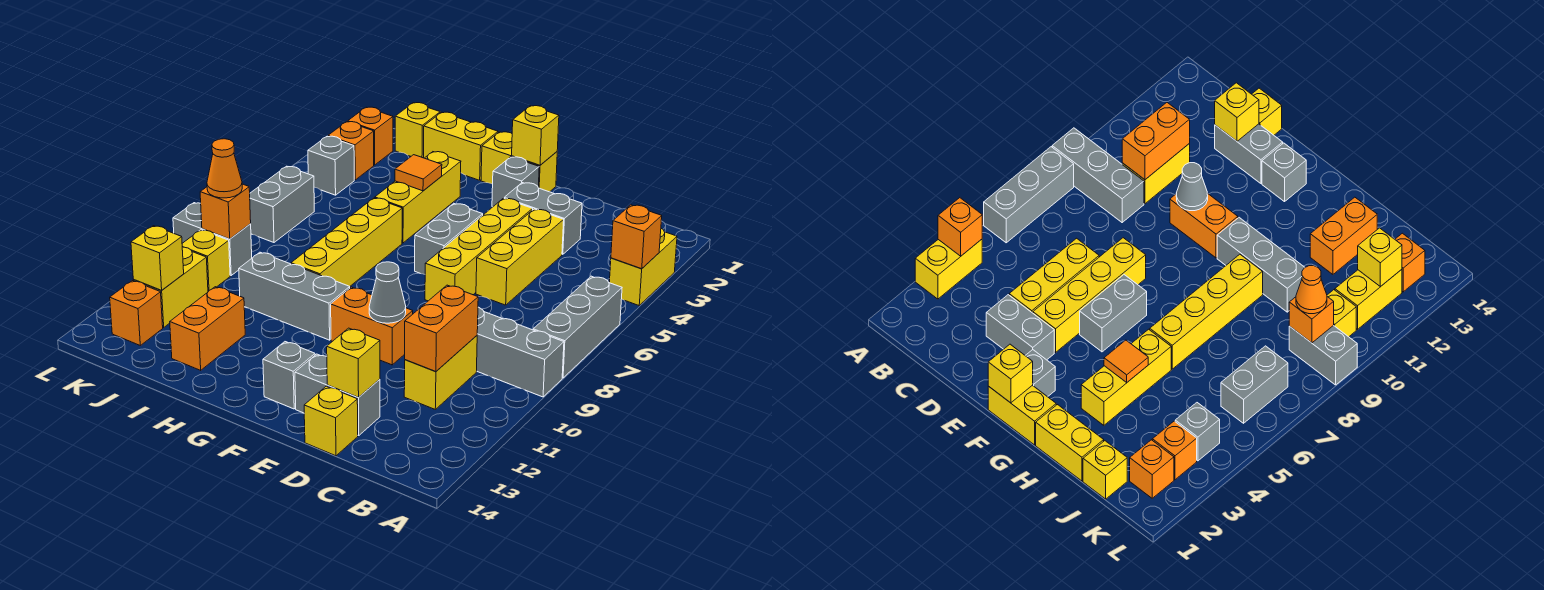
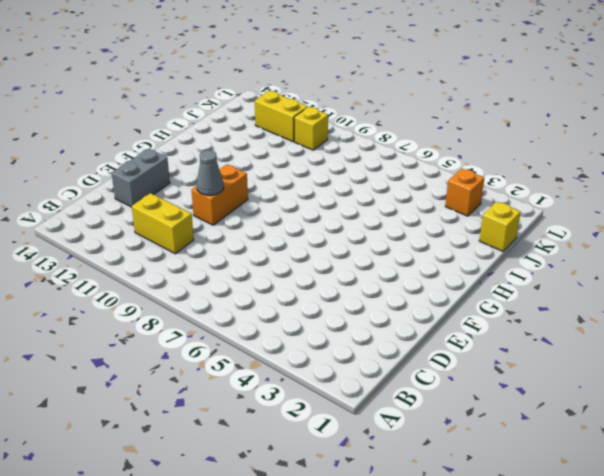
none -> yellow 1x2 brick [609,229,677,305]
none -> grey 1x3 brick [533,276,622,378]
none -> grey 1x3 brick [477,307,564,397]
none -> grey 1x2 brick [504,183,582,254]

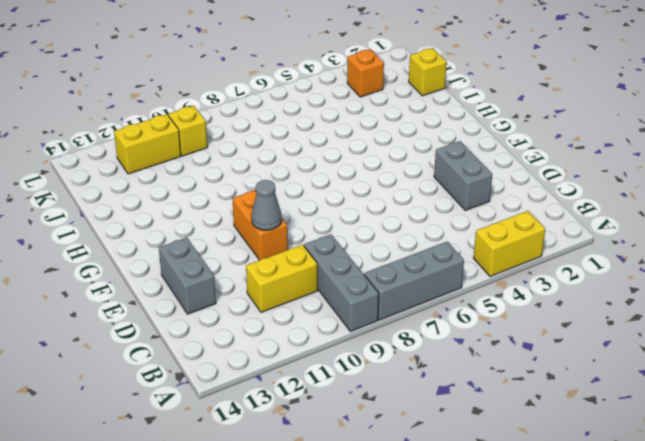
none -> yellow 1x3 brick [476,209,564,305]
none -> yellow 1x1 brick [304,386,358,456]
none -> yellow 1x4 brick [425,198,533,301]
none -> yellow 1x2 brick [481,132,557,192]

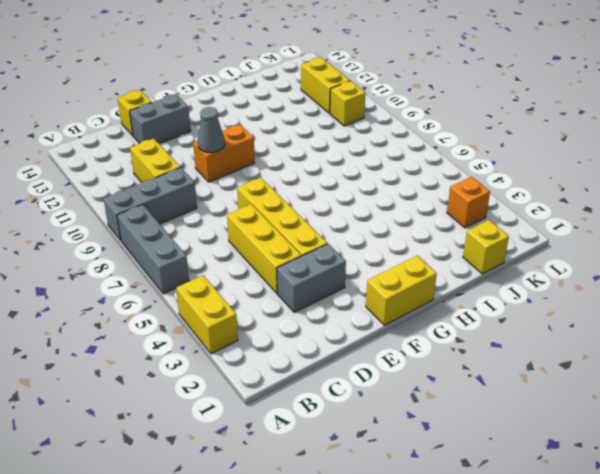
none -> grey 1x1 brick [492,157,539,207]
none -> grey 1x2 brick [415,203,483,274]
none -> grey 1x1 brick [263,342,315,409]
none -> grey 1x3 brick [239,252,350,340]

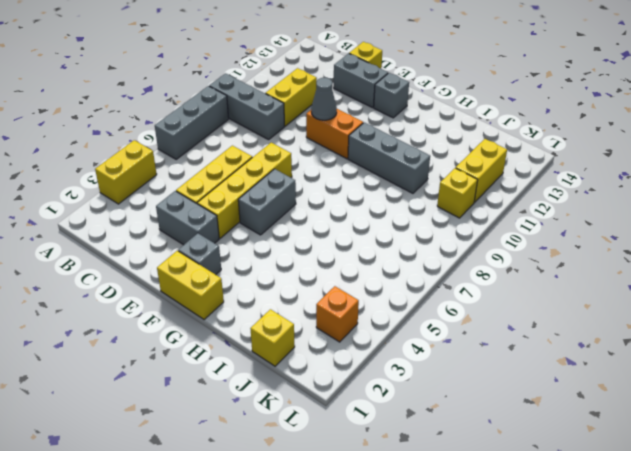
none -> yellow 1x2 brick [424,112,498,180]
none -> yellow 1x3 brick [375,152,461,243]
none -> yellow 1x4 brick [291,198,402,287]
none -> orange 1x2 brick [170,287,245,370]

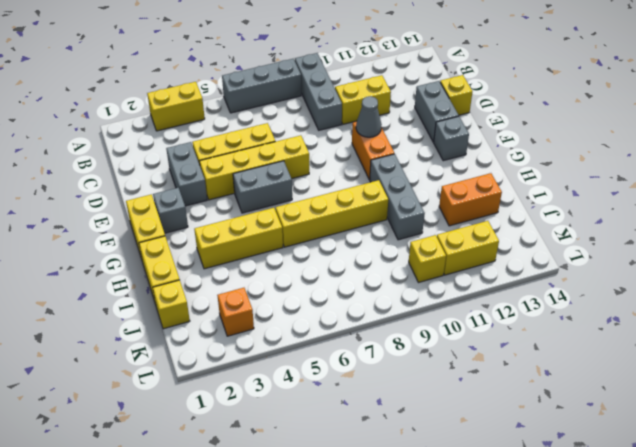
none -> orange 1x1 brick [348,107,393,165]
none -> grey 1x1 brick [308,136,354,195]
none -> grey 1x2 brick [250,166,314,242]
none -> grey 1x2 brick [173,203,252,275]

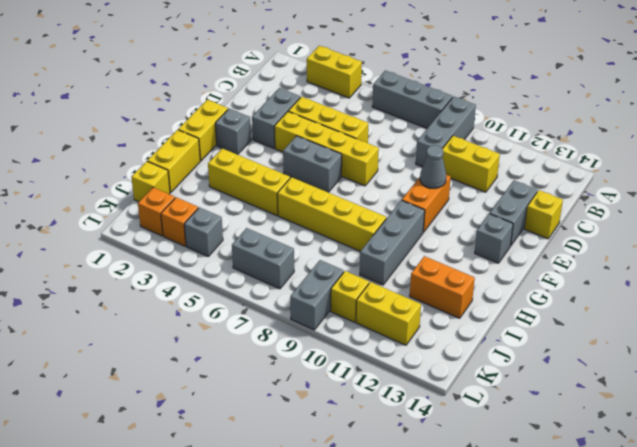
none -> orange 1x1 brick [110,281,163,345]
none -> orange 1x1 brick [611,205,662,269]
none -> orange 1x2 brick [405,285,478,371]
none -> yellow 1x1 brick [327,328,380,397]

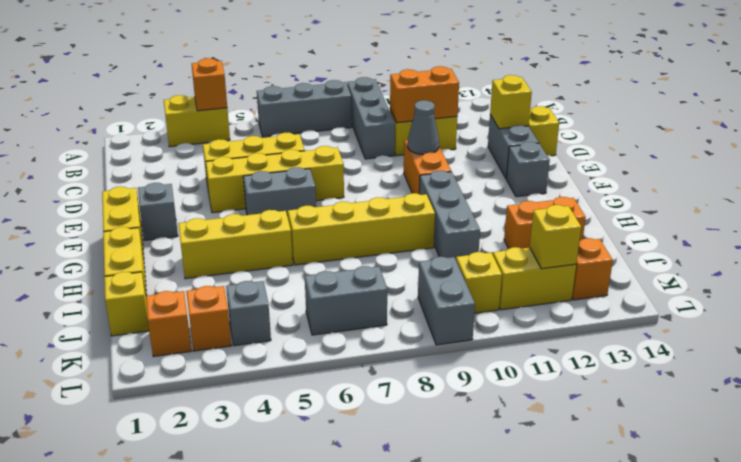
none -> grey 1x2 brick [504,183,582,254]
none -> yellow 1x1 brick [512,106,559,165]
none -> orange 1x1 tile [395,155,442,191]
none -> orange 1x1 brick [200,184,251,239]

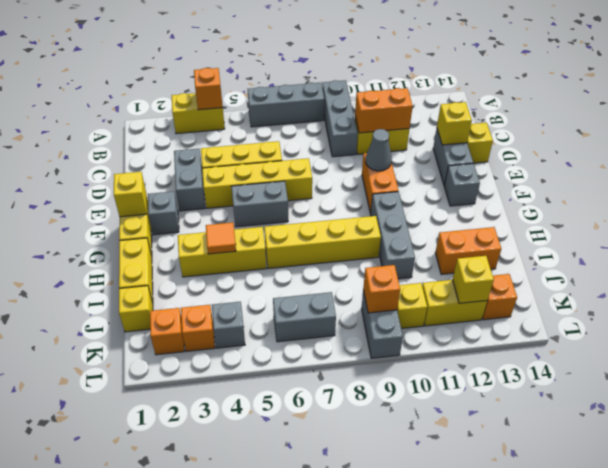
none -> orange 1x1 cone [207,139,242,198]

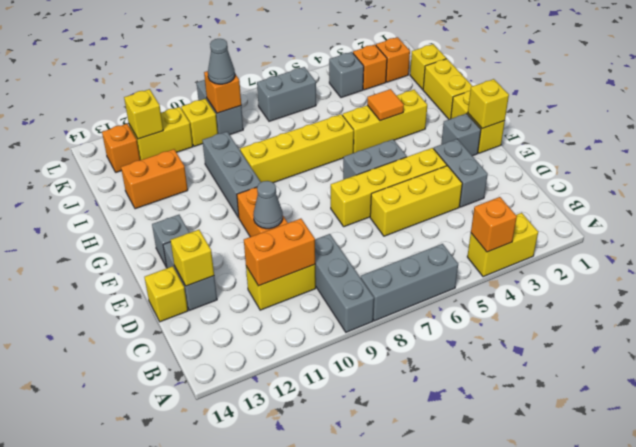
grey 1x1 cone [208,39,235,84] -> orange 1x1 cone [207,139,242,198]

